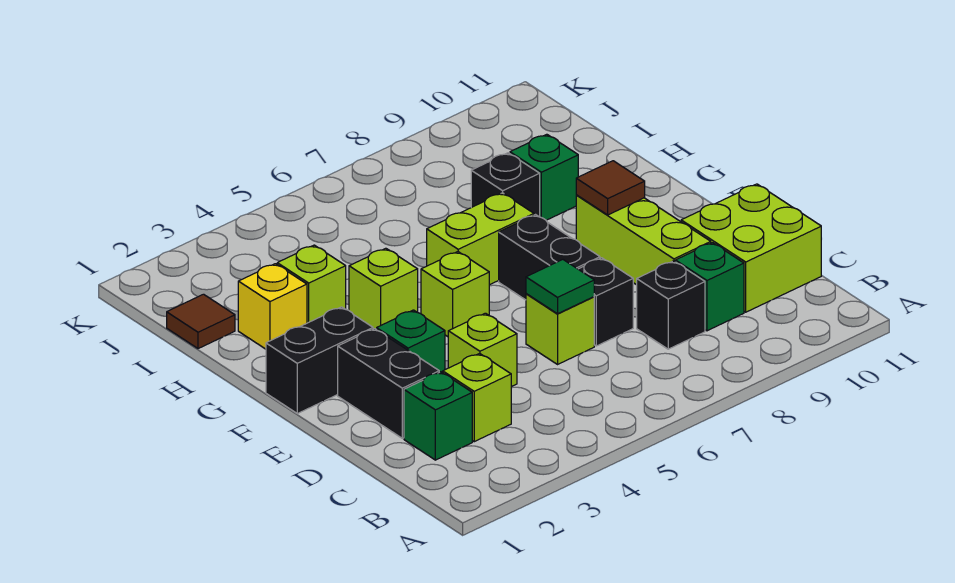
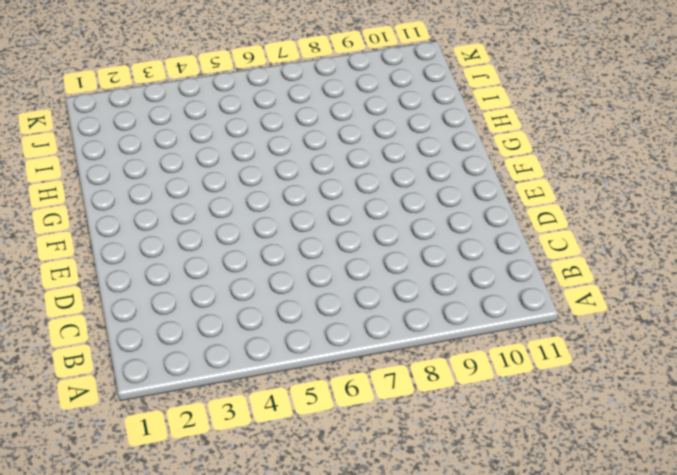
none -> green 1x1 brick [404,372,472,460]
none -> lime 1x1 brick [443,353,511,442]
none -> black 1x1 brick [637,261,705,349]

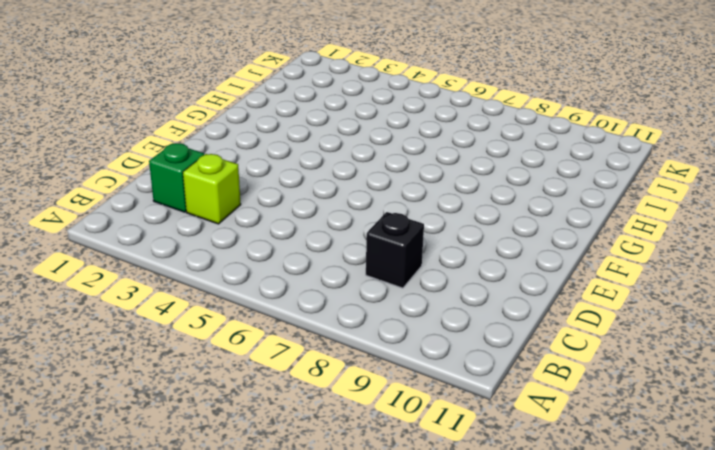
none -> green 1x1 brick [675,243,744,331]
none -> lime 2x2 brick [681,184,821,312]
none -> black 1x2 brick [338,329,439,438]

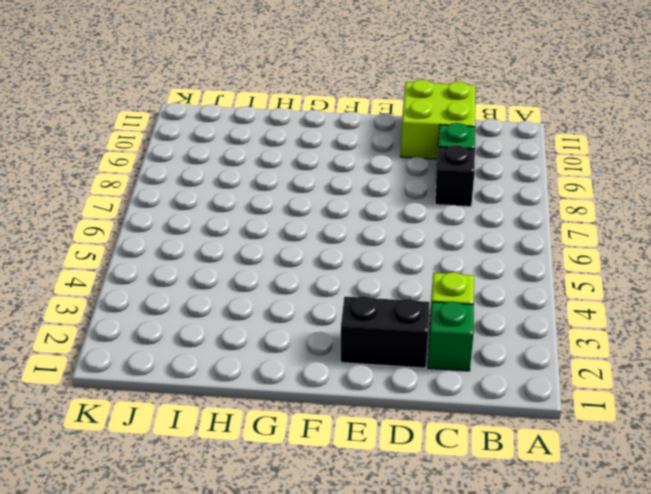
none -> lime 1x1 brick [448,313,517,387]
none -> lime 1x1 brick [526,294,594,364]
none -> black 1x1 brick [579,258,633,346]

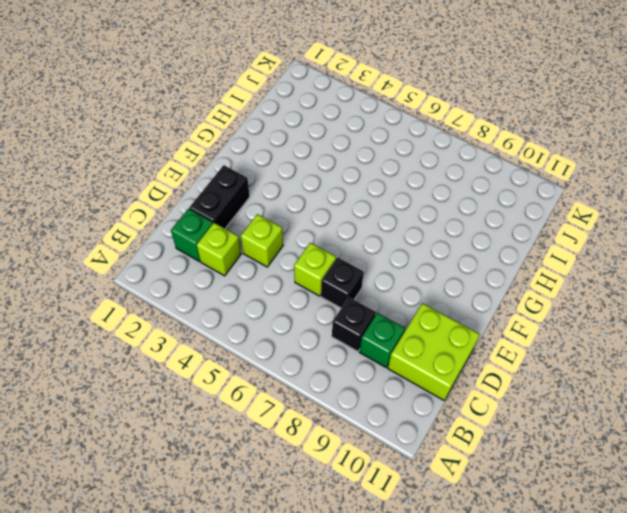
none -> lime 1x3 brick [576,195,711,285]
none -> green 1x1 brick [377,310,445,373]
none -> black 1x2 brick [499,215,600,300]

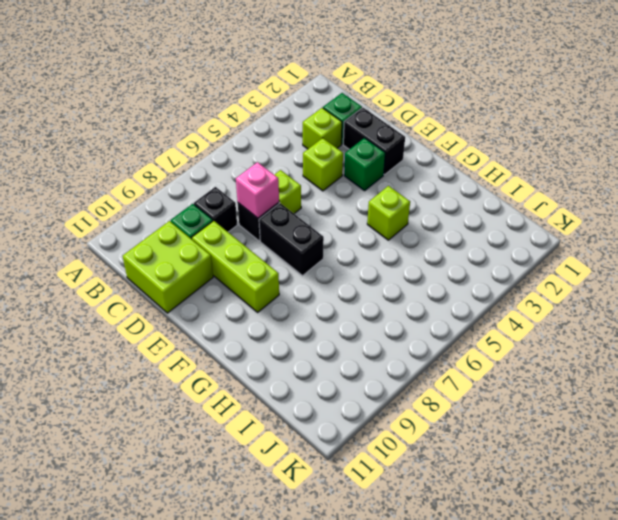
pink 1x1 brick [236,162,279,218] -> none
none -> black 1x2 brick [266,307,373,414]
none -> lime 1x1 brick [421,252,489,337]
none -> lime 1x2 brick [427,193,534,285]

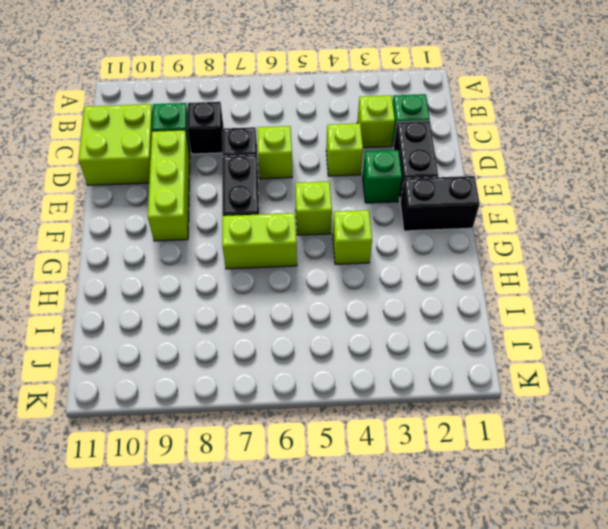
none -> yellow 1x1 brick [238,264,307,349]
none -> lime 1x1 brick [277,245,346,323]
none -> black 1x1 brick [471,153,540,217]

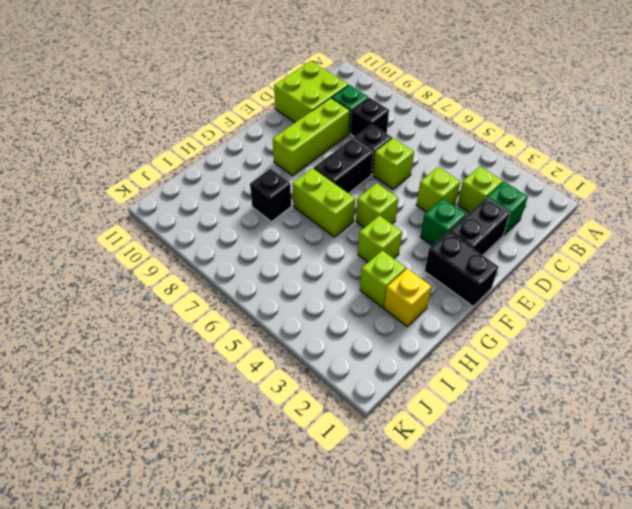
none -> green 1x1 brick [510,134,578,220]
none -> brown 1x1 tile [167,294,235,349]
none -> green 1x1 tile [526,260,594,314]

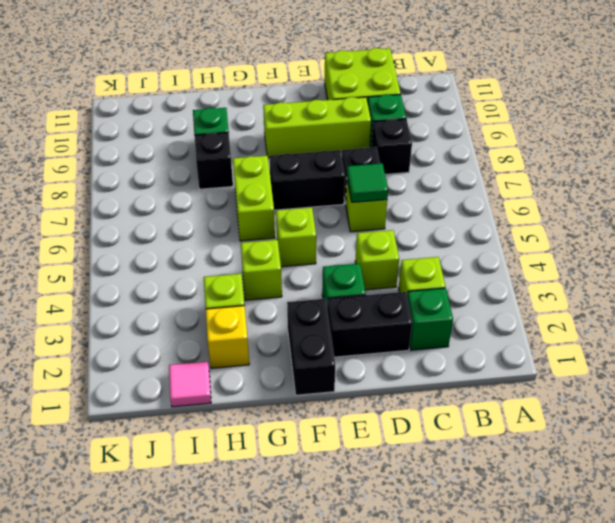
pink 1x1 tile [169,362,211,407] -> brown 1x1 tile [167,294,235,349]
none -> brown 1x1 tile [576,161,645,215]

